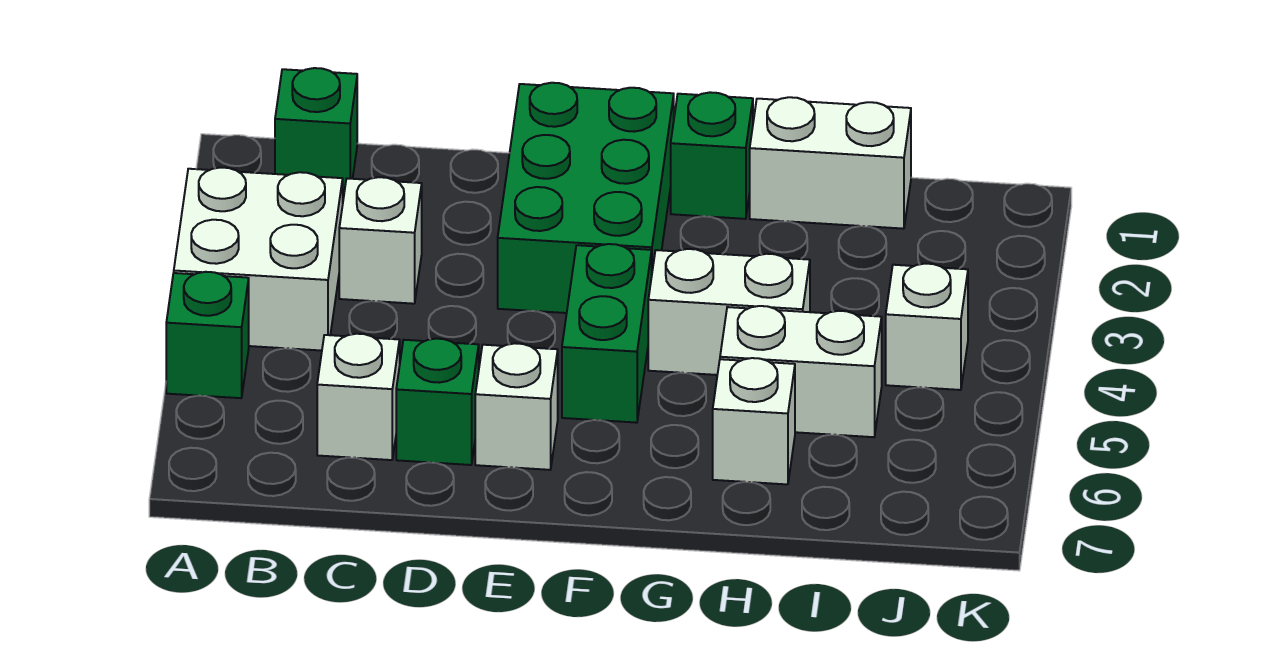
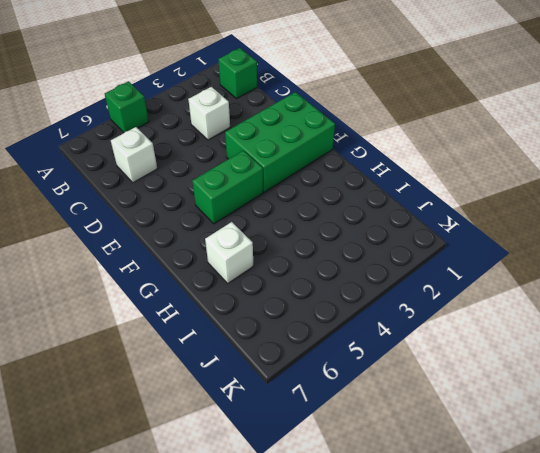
none -> white 2x2 brick [174,168,343,351]
none -> green 1x1 brick [396,339,479,465]
none -> white 1x1 brick [475,343,558,470]

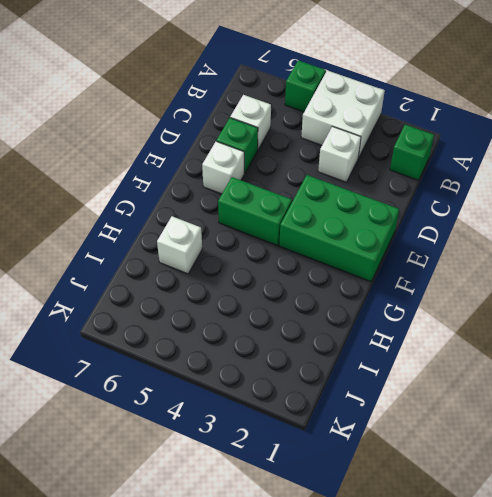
none -> green 1x1 brick [671,92,753,219]
none -> white 1x2 brick [648,249,810,375]
none -> white 1x2 brick [750,97,911,229]

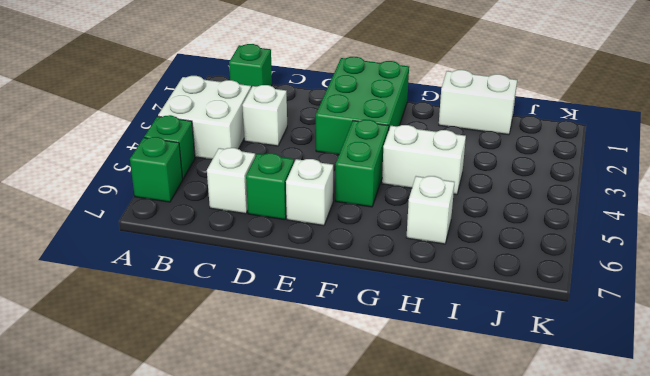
green 1x1 brick [130,137,183,202] -> green 1x1 brick moved to [671,92,753,219]
none -> white 1x2 brick [720,306,882,437]
none -> white 1x1 brick [886,264,968,390]

